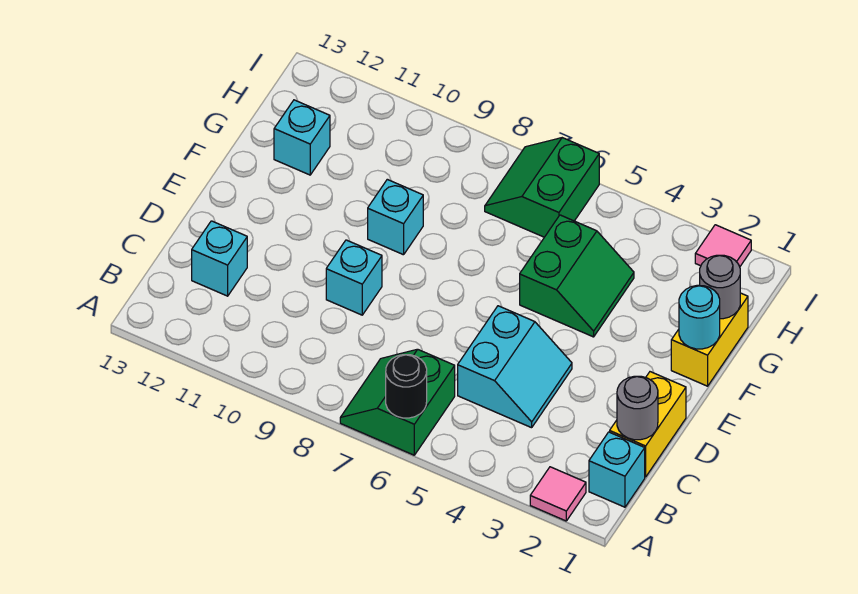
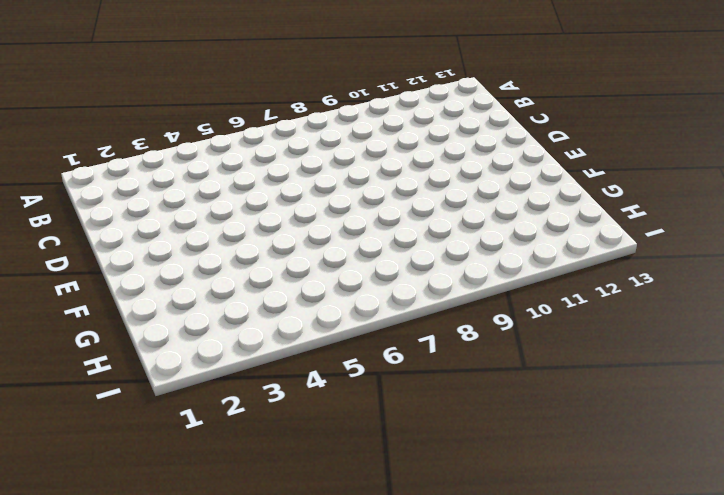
none -> pink 1x1 tile [530,467,586,521]
none -> green 2x2 slope [340,349,455,455]
none -> cyan 1x1 brick [589,432,645,507]

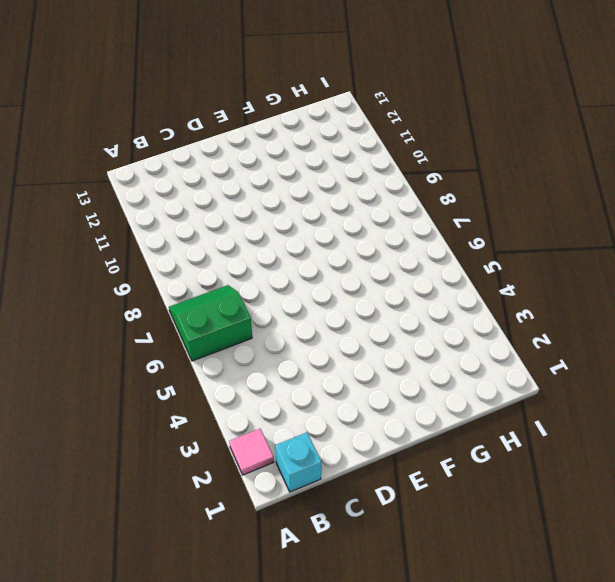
none -> yellow 1x2 brick [610,372,686,477]
none -> cyan 2x2 slope [458,306,572,428]
none -> cyan 1x1 brick [192,221,247,296]

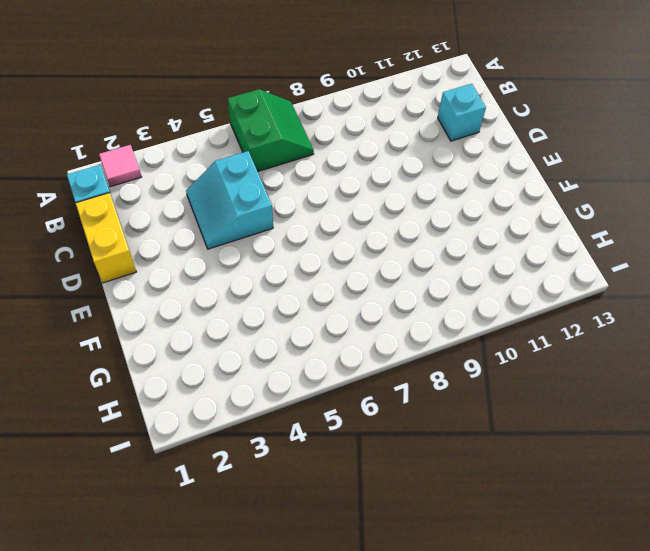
none -> cyan 1x1 brick [326,240,382,315]
none -> yellow 1x2 brick [671,293,748,386]
none -> green 2x2 slope [520,215,634,337]

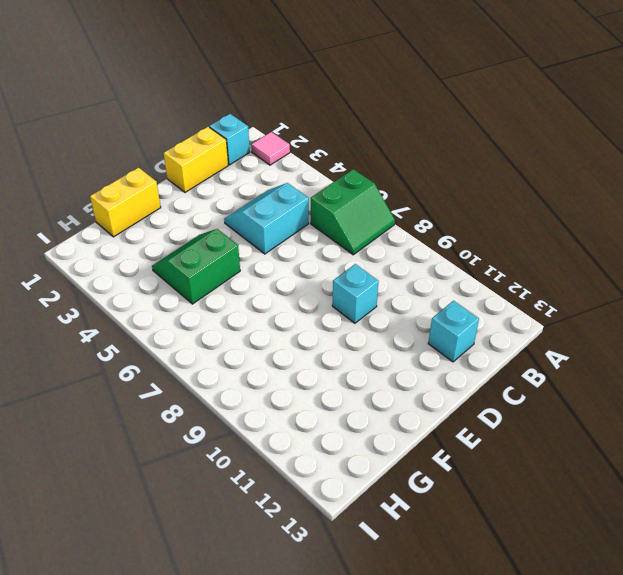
none -> cyan 1x1 brick [368,179,423,255]
none -> cyan 1x1 brick [274,100,330,175]
none -> green 2x2 slope [485,138,599,237]

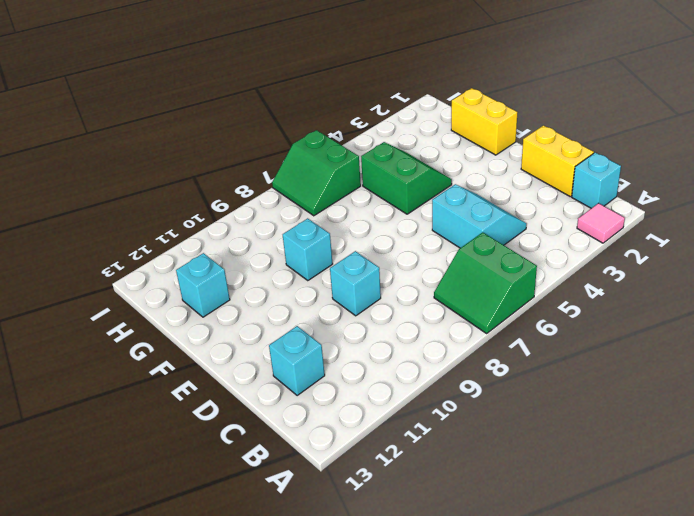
none -> pink 1x1 tile [695,225,751,267]
none -> black 1x1 round brick [386,355,427,418]
none -> grey 1x1 round brick [617,376,658,440]

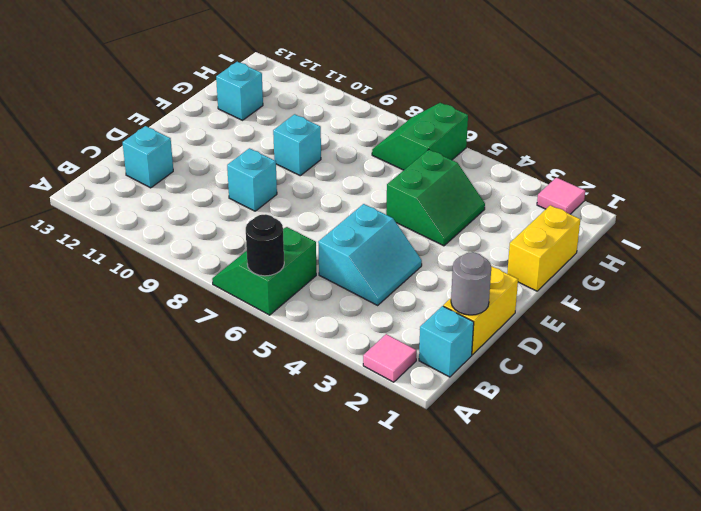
none -> cyan 1x1 round brick [679,285,720,349]
none -> grey 1x1 round brick [700,255,740,319]

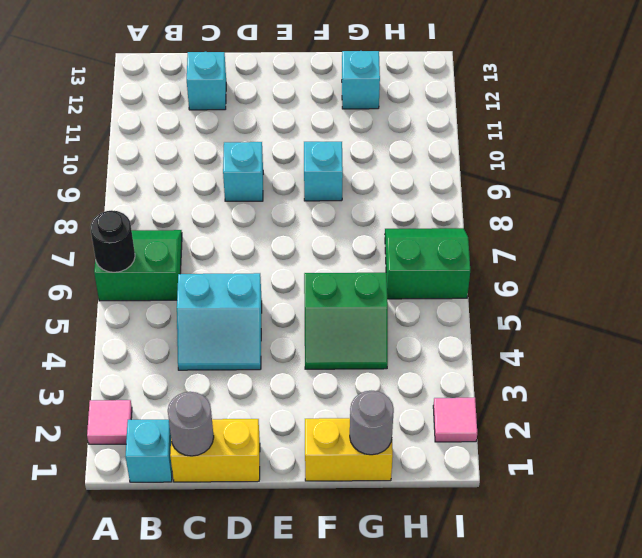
none -> cyan 1x1 round brick [679,285,720,349]

